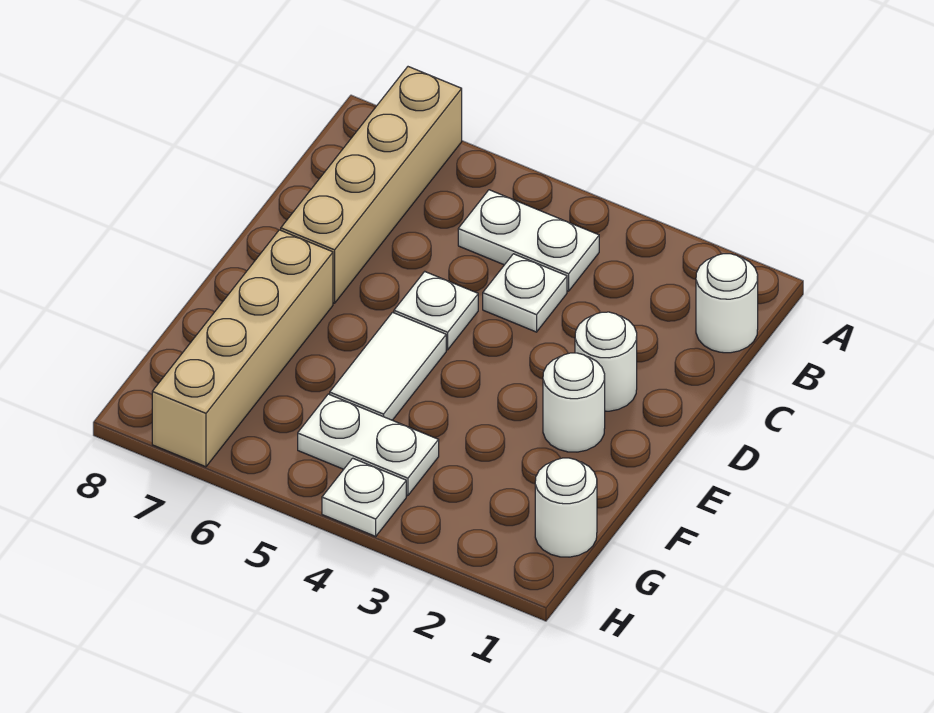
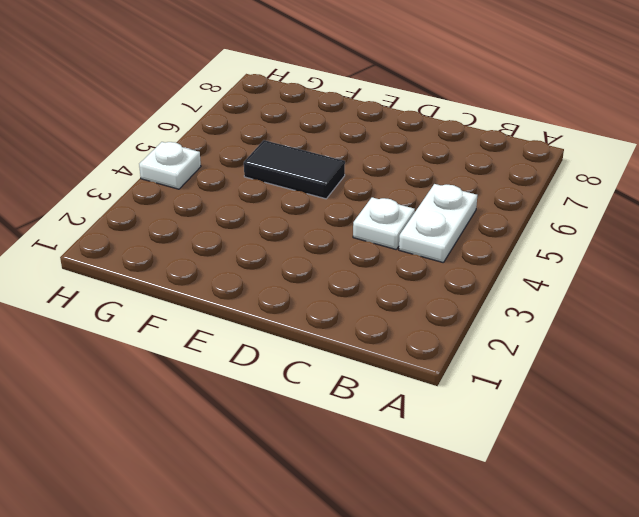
black 1x2 tile [244,140,345,199] -> white 1x2 tile [330,312,446,420]
none -> tan 1x4 brick [281,67,462,303]
none -> white 1x1 round brick [696,254,758,353]
none -> white 1x1 round brick [575,312,637,411]

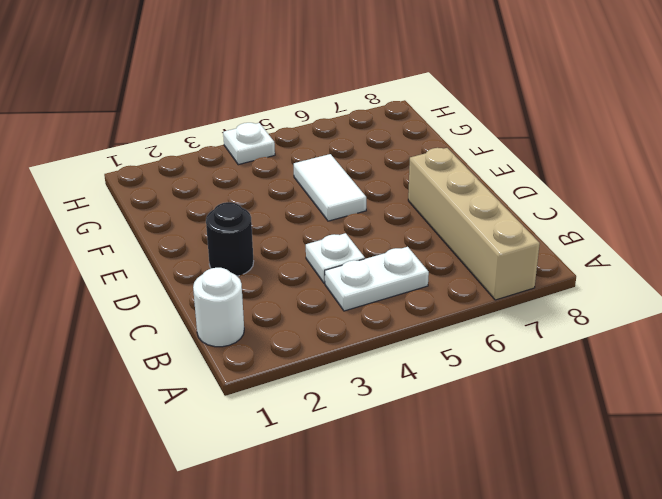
black 1x1 round brick [206,202,254,276] -> white 1x1 round brick [575,312,637,411]
none -> white 1x1 plate [394,272,478,350]
none -> white 1x1 round brick [543,353,605,452]
none -> tan 1x4 brick [152,230,333,467]

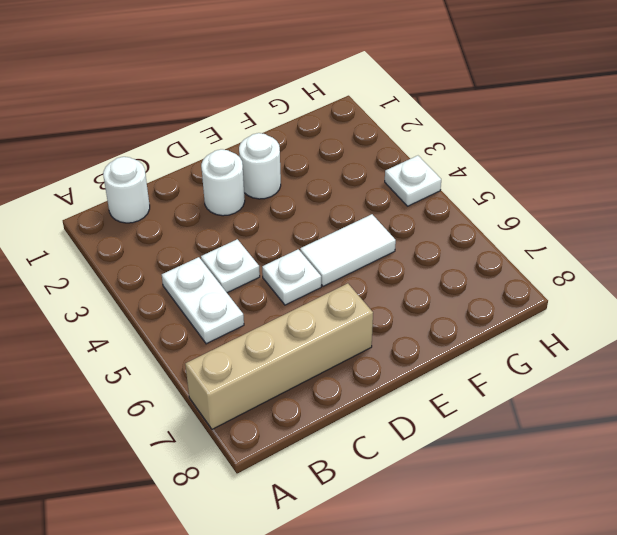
none -> tan 1x4 brick [152,230,333,467]
none -> white 1x1 round brick [535,458,597,557]
none -> white 1x2 plate [298,394,439,496]

